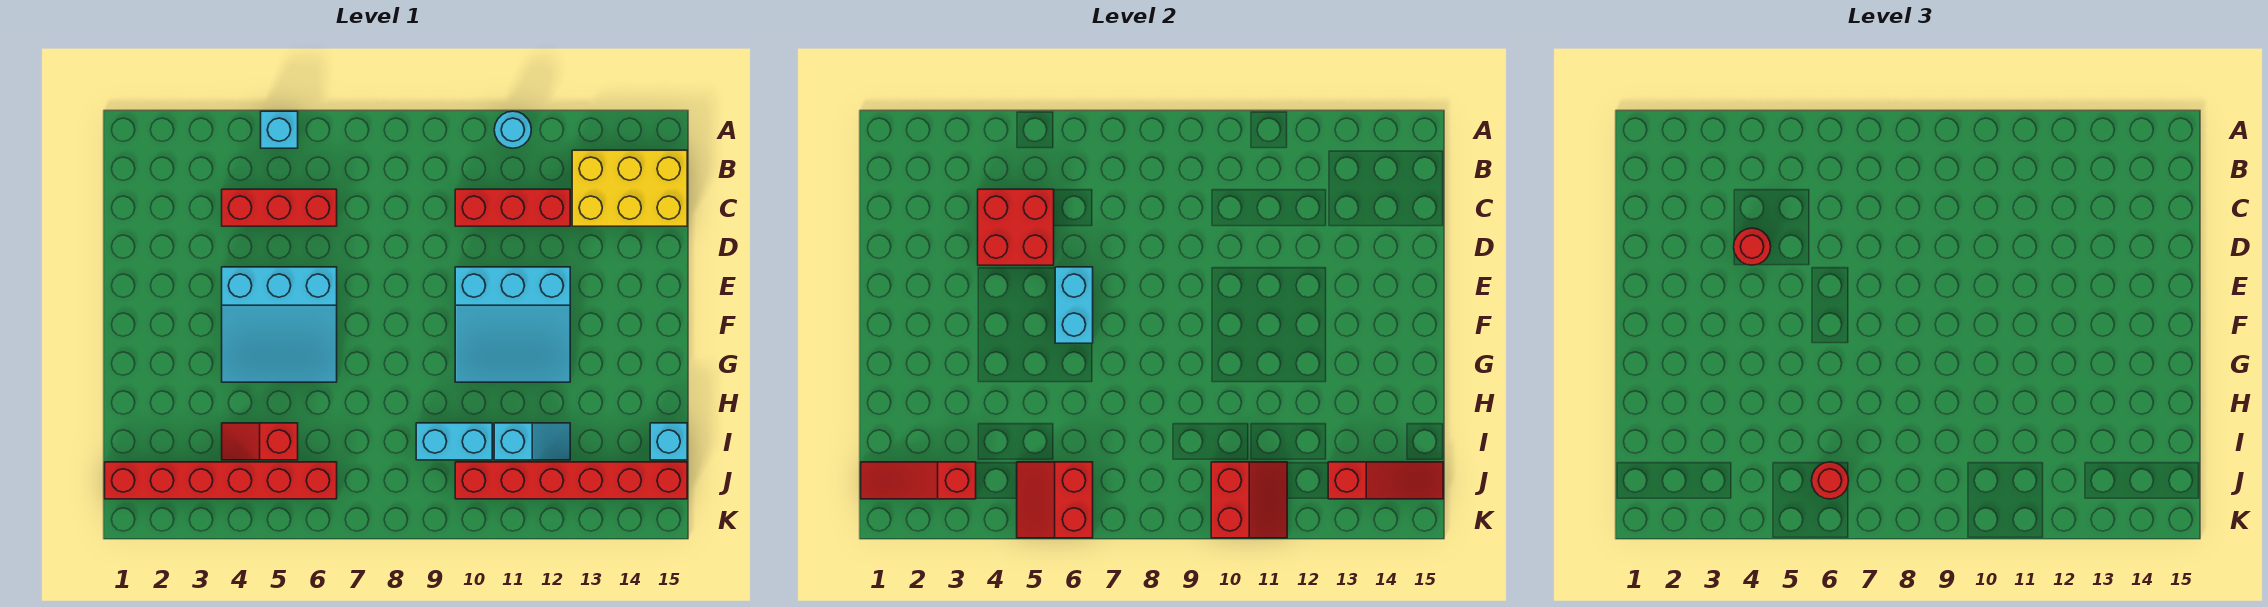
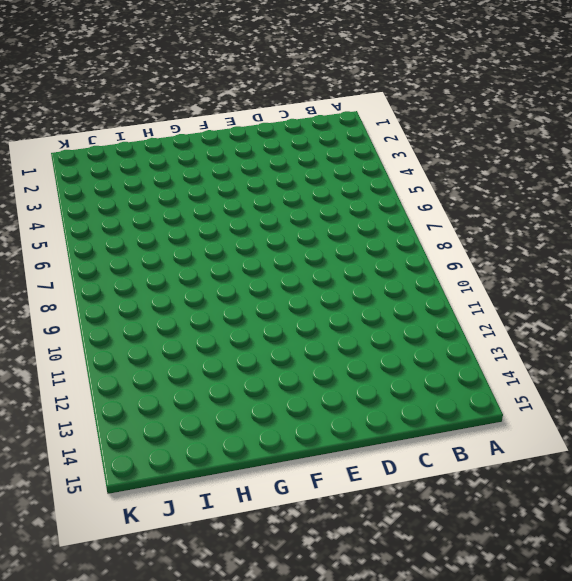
none -> cyan 1x1 brick [261,111,298,148]
none -> cyan 1x1 round brick [494,111,531,148]
none -> yellow 2x3 brick [572,150,687,226]

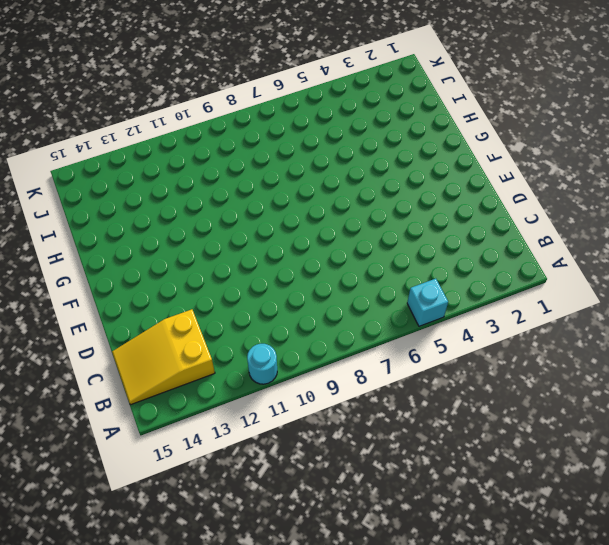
yellow 2x3 slope [112,309,215,405] -> yellow 2x3 brick [572,150,687,226]
none -> red 1x3 brick [222,189,337,226]
none -> red 1x3 brick [455,189,570,226]
none -> cyan 3x3 slope [222,267,337,382]

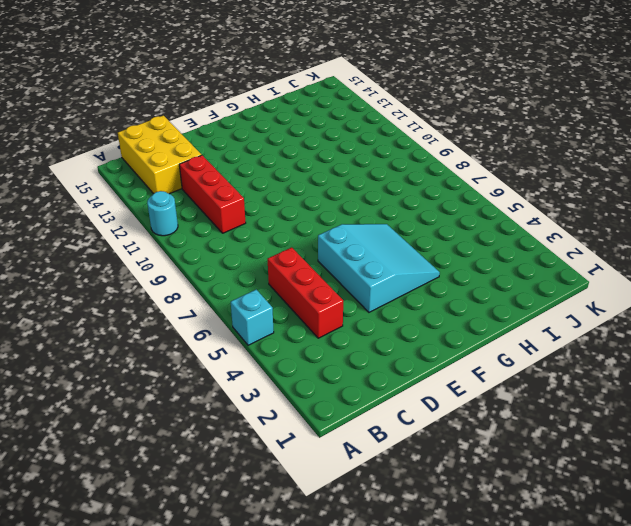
none -> cyan 3x3 slope [455,267,570,382]
none -> red 1x2 slope [222,423,298,460]
none -> cyan 1x2 brick [416,423,492,460]

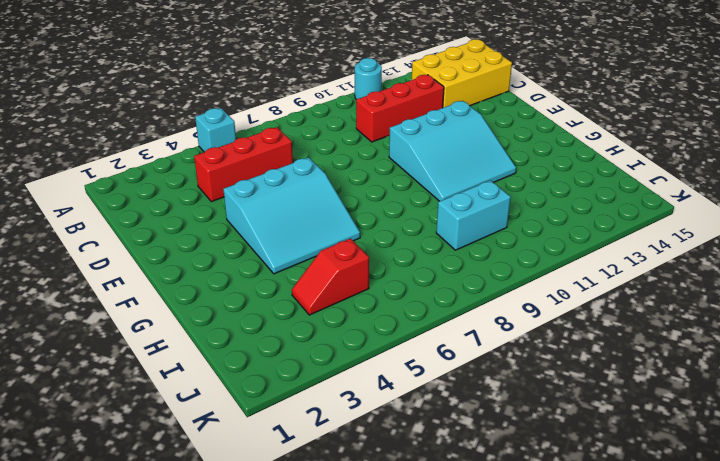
none -> cyan 1x2 slope [494,423,570,460]
none -> cyan 1x1 brick [650,423,687,460]
none -> red 1x6 brick [105,462,337,499]

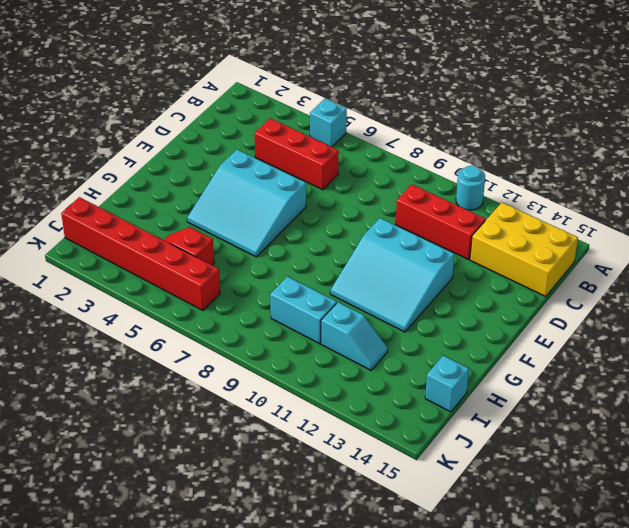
none -> red 1x6 brick [455,462,687,499]
none -> red 2x2 brick [978,189,1054,265]
none -> cyan 1x2 brick [1055,267,1093,343]

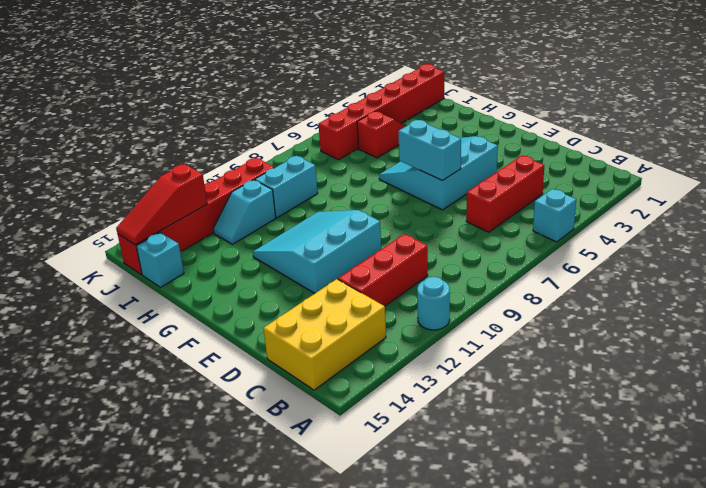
none -> red 2x2 brick [978,189,1054,265]
none -> red 1x3 slope [861,462,976,499]
none -> red 2x2 slope [1017,462,1093,538]

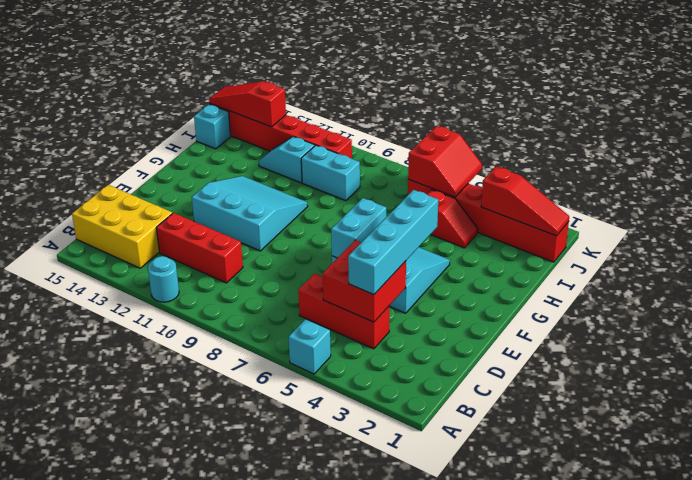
cyan 1x4 brick [348,190,438,295] -> red 1x1 round brick [1734,228,1771,265]
none -> red 2x2 slope [1211,462,1287,538]
none -> red 1x1 round brick [1812,462,1849,499]

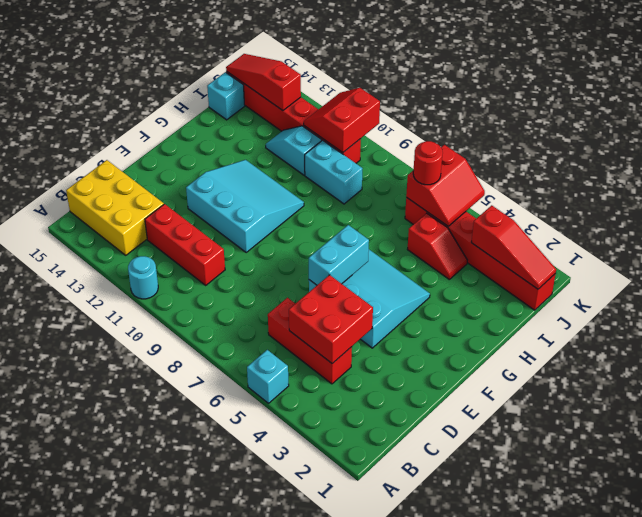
none -> red 1x1 round brick [1734,228,1771,265]

